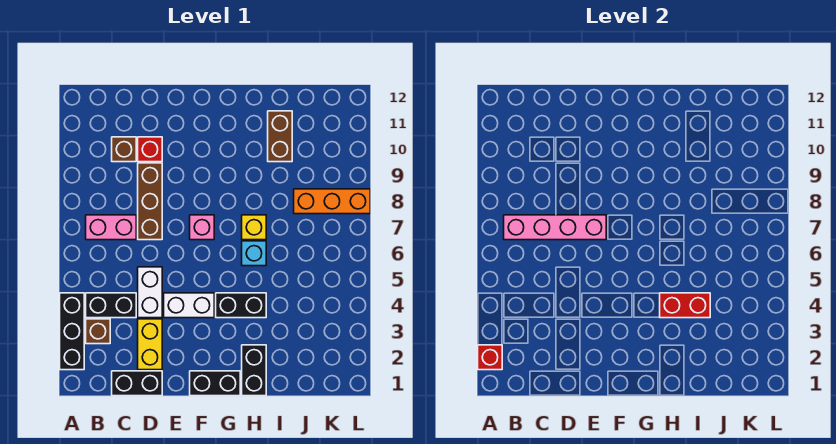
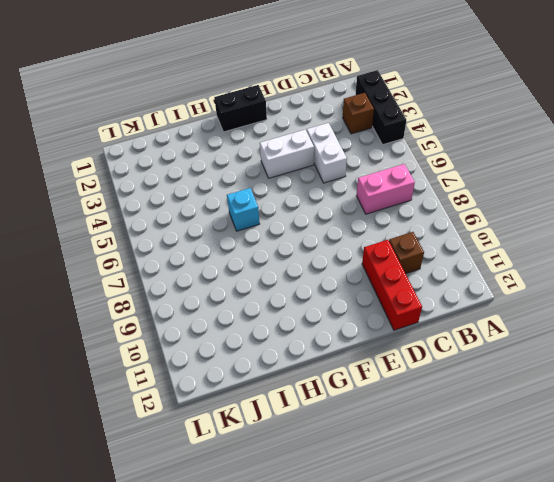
red 1x3 brick [362,240,422,330] -> red 1x1 brick [138,137,162,162]
none -> black 1x2 brick [86,293,136,318]
none -> black 1x2 brick [112,371,162,396]
none -> yellow 1x2 brick [138,319,162,370]

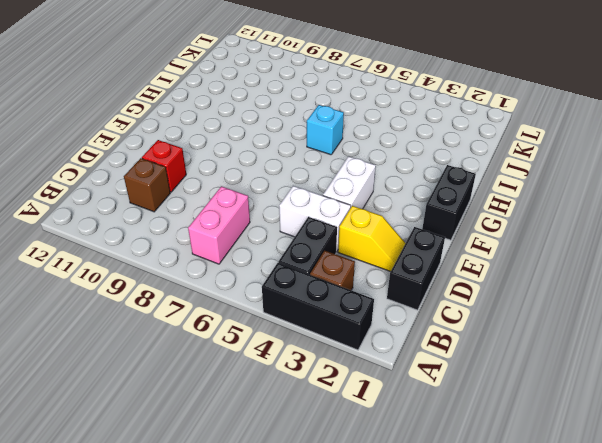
yellow 1x2 slope [338,206,406,272] -> yellow 1x2 brick [138,319,162,370]
none -> brown 1x3 brick [138,163,162,240]
none -> pink 1x1 brick [190,215,214,240]
none -> black 1x2 brick [216,293,266,318]

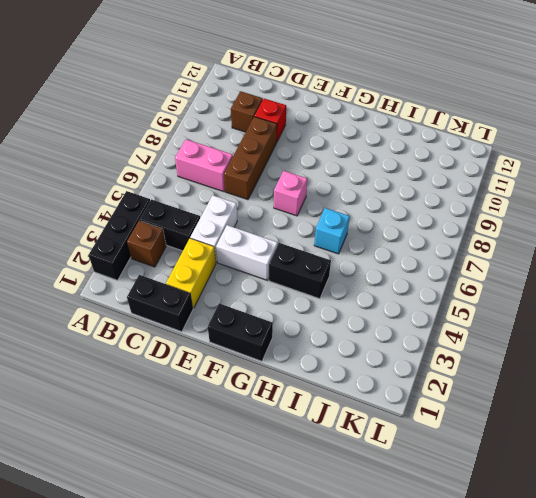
none -> black 1x2 brick [242,345,266,396]
none -> yellow 1x1 brick [242,215,266,240]
none -> brown 1x2 brick [268,111,292,162]

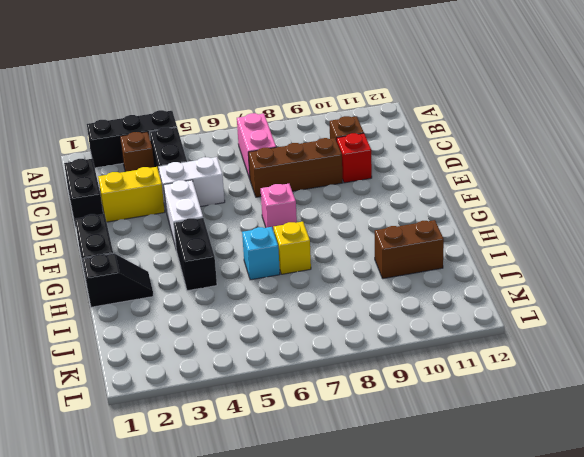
black 1x2 slope [83,253,153,307] -> black 1x2 brick [242,345,266,396]
none -> orange 1x3 brick [294,189,370,214]
none -> red 1x1 brick [478,345,502,370]
none -> pink 1x4 brick [504,215,606,240]

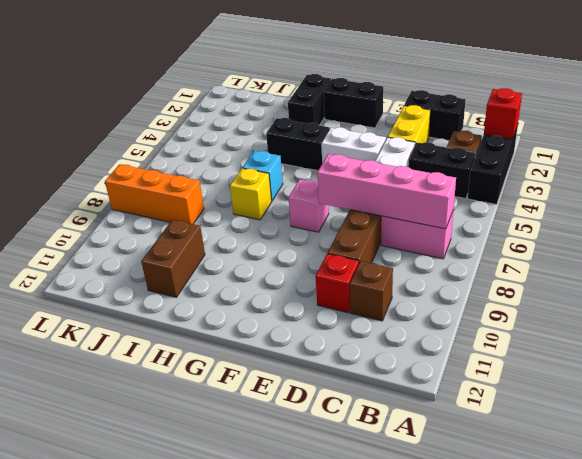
none -> red 1x2 brick [660,293,710,318]

